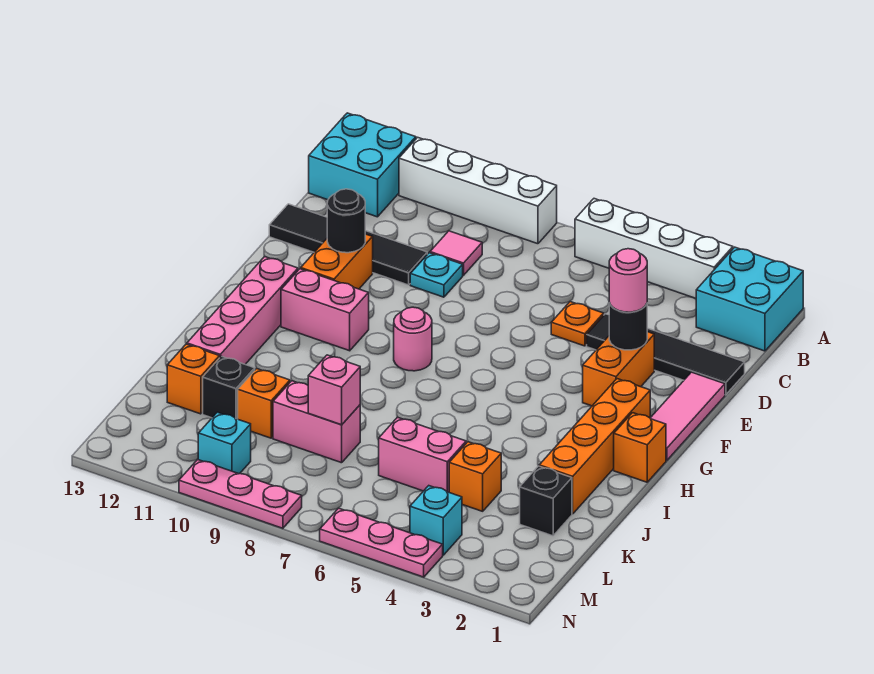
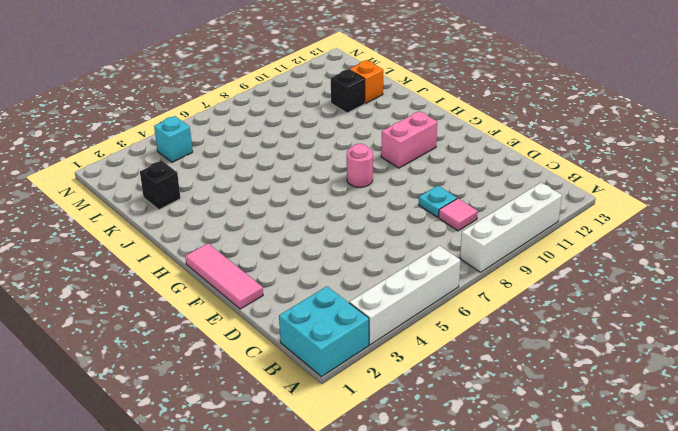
none -> cyan 2x2 brick [309,113,416,217]
none -> black 1x4 tile [587,314,745,395]
none -> orange 1x1 plate [551,302,604,346]
none -> black 1x4 tile [269,204,427,285]

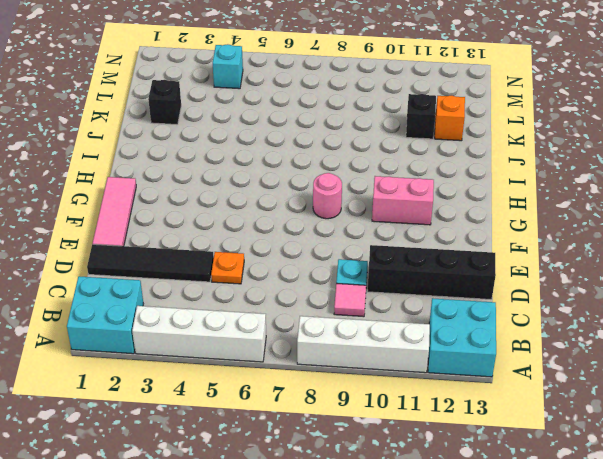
black 1x4 brick [367,245,496,300] -> black 1x4 tile [269,204,427,285]
none -> orange 1x2 brick [583,332,654,406]
none -> orange 1x2 brick [301,234,373,289]
none -> orange 1x4 brick [539,379,650,514]
none -> pink 1x4 brick [187,257,298,364]

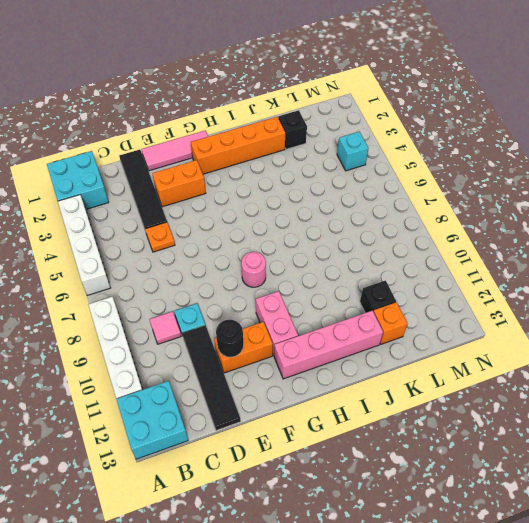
none -> orange 1x1 brick [614,413,666,482]
none -> orange 1x1 brick [449,442,501,511]
none -> pink 1x2 brick [379,417,466,492]
none -> pink 1x2 brick [273,381,360,463]

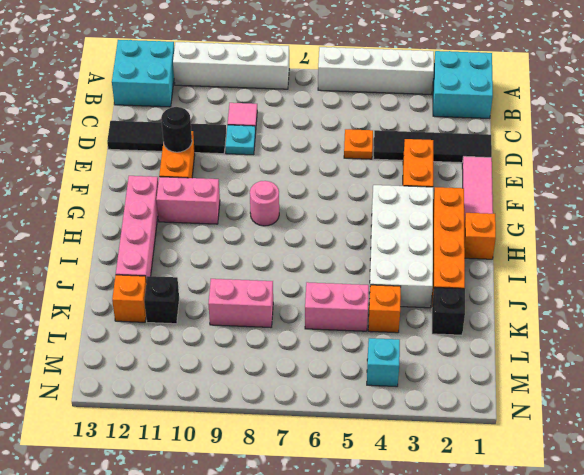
white 2x4 brick [369,185,433,308] -> none
none -> orange 1x1 brick [238,368,290,438]
none -> cyan 1x1 brick [198,412,251,474]
none -> pink 1x3 plate [320,508,443,577]
none -> pink 1x3 plate [179,459,302,528]

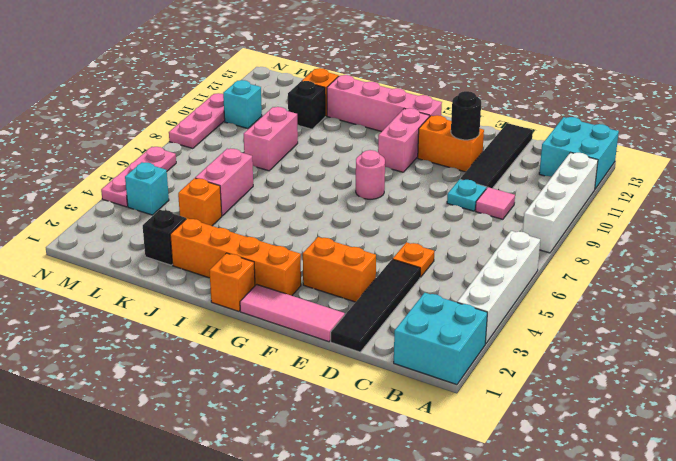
none -> orange 1x1 brick [238,368,290,438]
none -> black 1x1 round brick [609,303,647,350]
none -> pink 1x1 brick [308,355,360,425]
none -> pink 1x1 round brick [609,249,647,312]

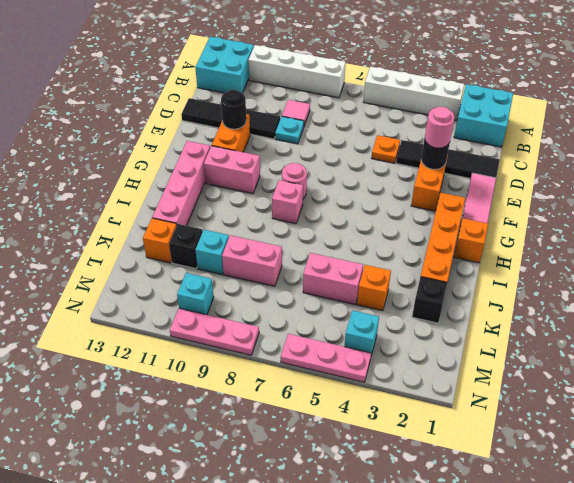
pink 1x1 brick [272,180,303,224] -> pink 1x1 brick moved to [308,355,360,425]
cyan 1x1 brick [195,230,229,274] -> orange 1x1 brick [238,368,290,438]

